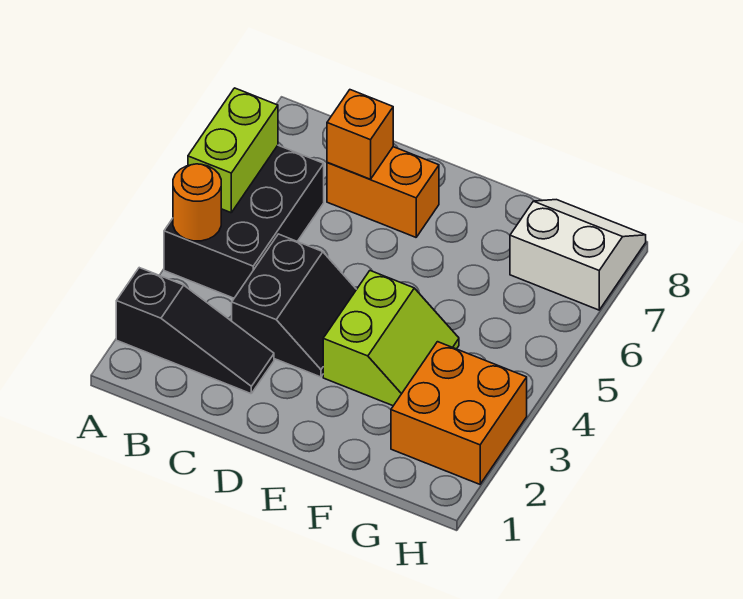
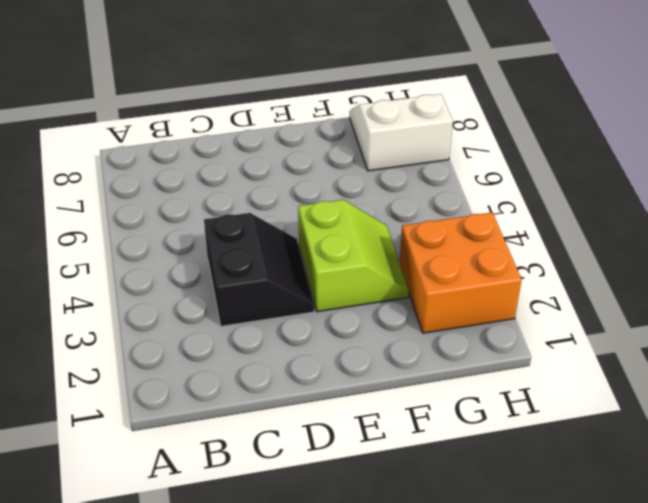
none -> black 1x3 slope [116,268,274,394]
none -> black 2x3 brick [164,145,324,298]

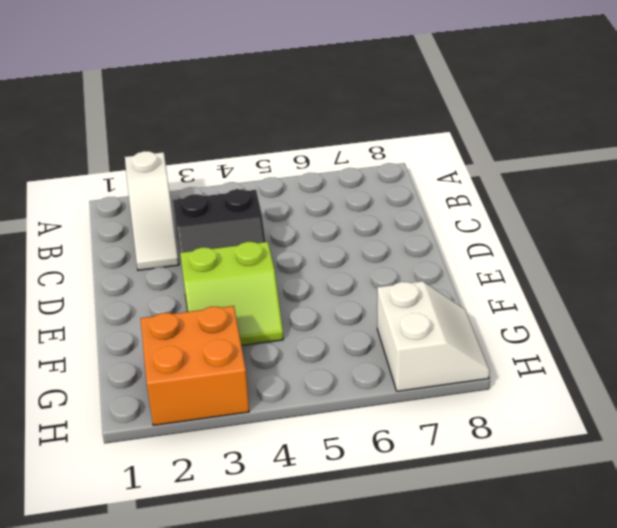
white 1x3 slope [125,151,179,270] -> black 1x3 slope [116,268,274,394]
none -> black 2x3 brick [164,145,324,298]
none -> orange 1x2 brick [327,147,439,237]

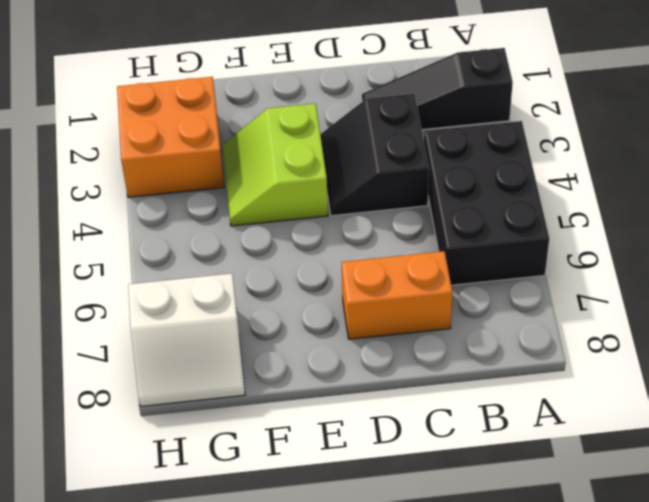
none -> orange 1x1 round brick [173,164,221,241]
none -> lime 1x2 brick [188,88,278,213]

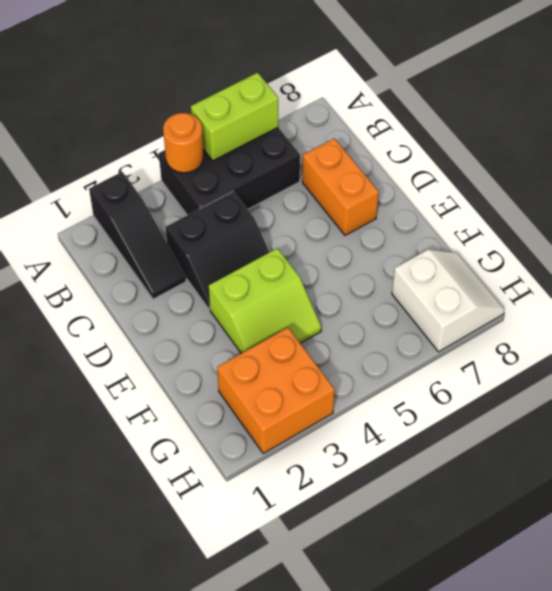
none -> orange 1x1 brick [327,90,393,179]

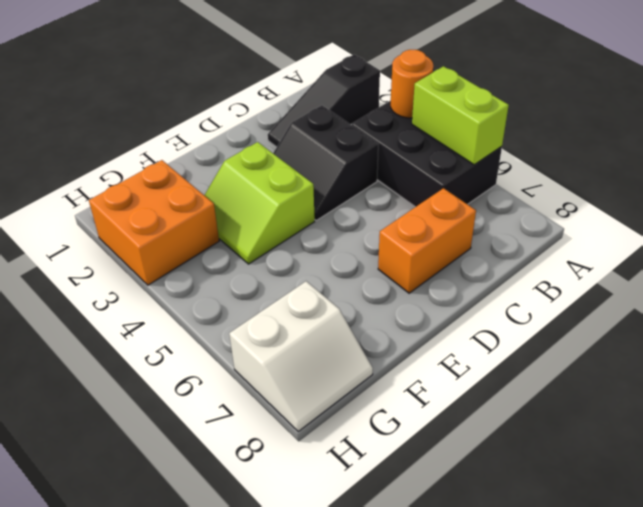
none -> orange 1x1 brick [327,90,393,179]

